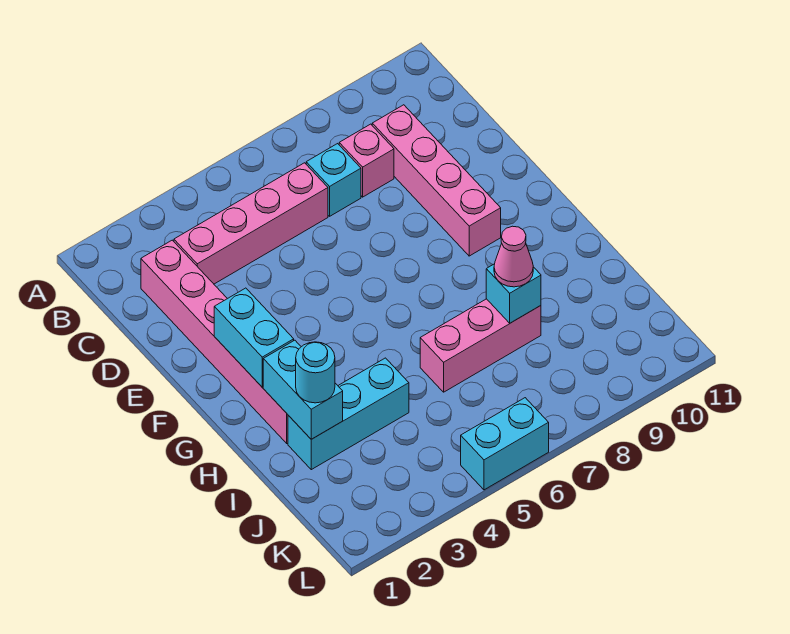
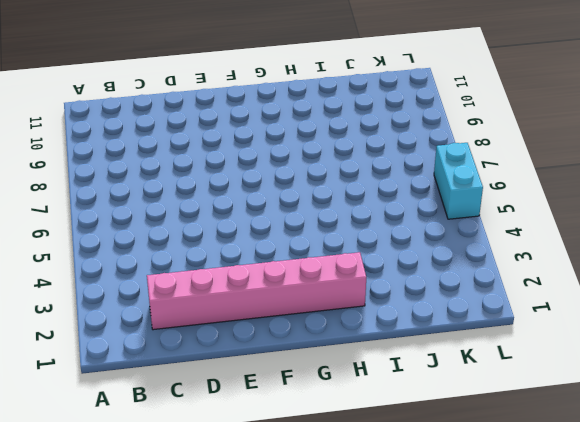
none -> pink 1x4 brick [174,163,328,284]
none -> cyan 1x1 brick [306,144,361,216]
none -> pink 1x1 brick [339,124,394,197]

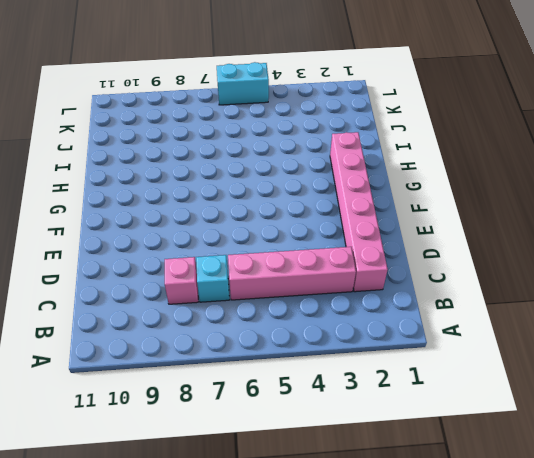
none -> pink 1x4 brick [372,105,501,256]
none -> cyan 1x3 brick [288,358,409,470]
none -> pink 1x3 brick [420,299,541,392]

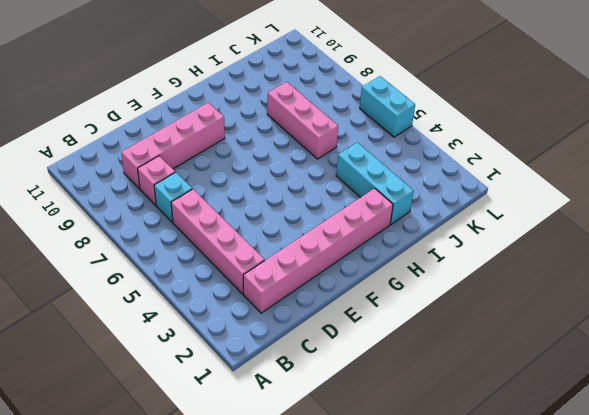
none -> cyan 1x2 brick [214,288,294,387]
none -> cyan 1x2 brick [263,340,343,439]
none -> cyan 1x1 brick [486,264,541,323]

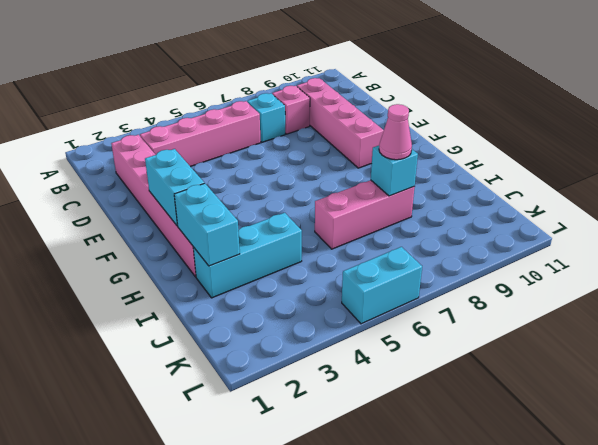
none -> cyan 1x1 round brick [296,342,335,403]

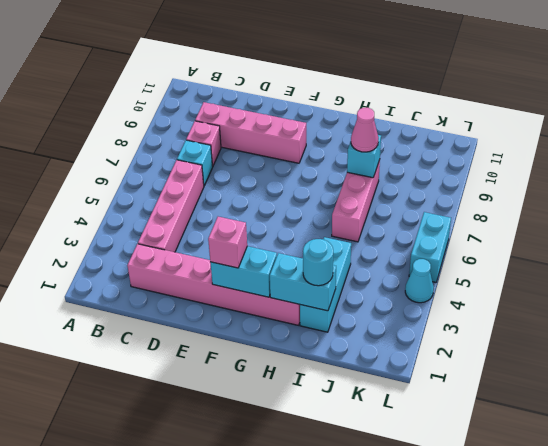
pink 1x1 brick [208,217,247,268] -> none
cyan 1x1 cone [405,259,434,303] -> none

